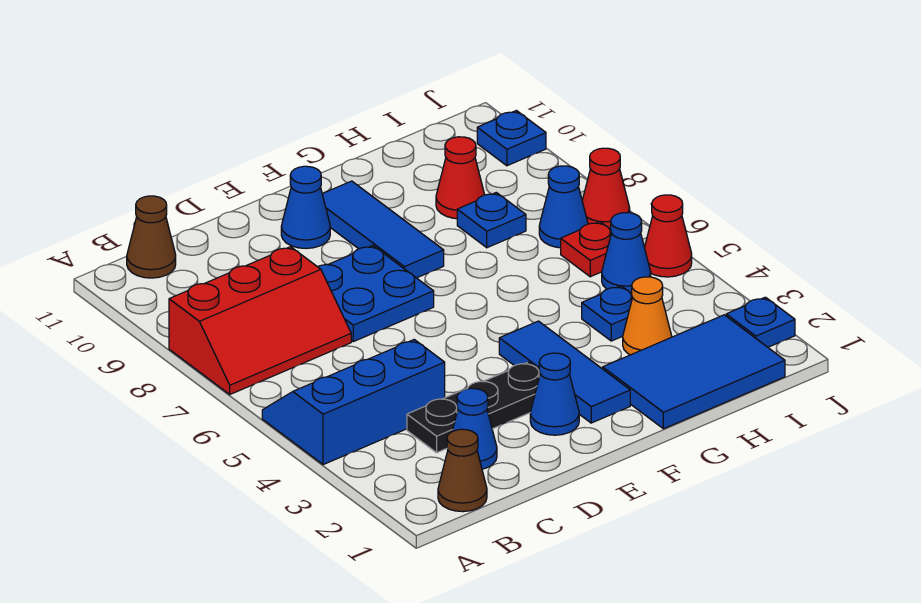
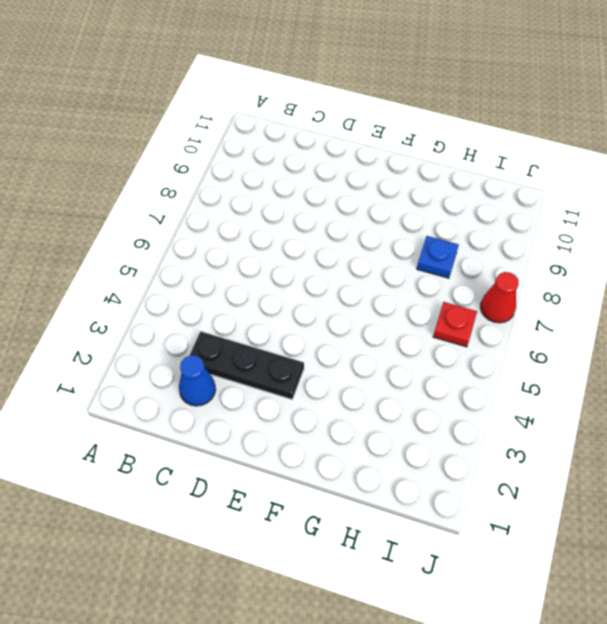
none -> blue 2x3 slope [262,340,445,465]
none -> red 2x3 slope [169,247,351,394]
none -> brown 1x1 cone [438,429,487,512]

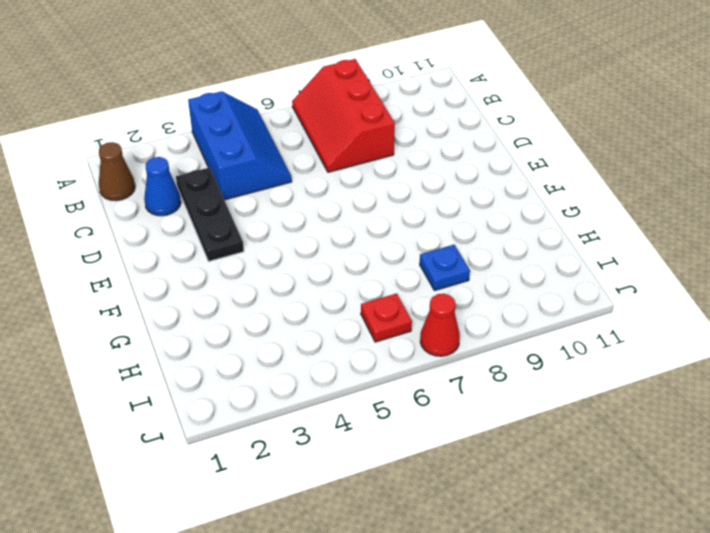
none -> brown 1x1 cone [127,196,176,278]
none -> blue 2x2 plate [318,245,434,342]
none -> blue 1x1 cone [530,353,579,435]

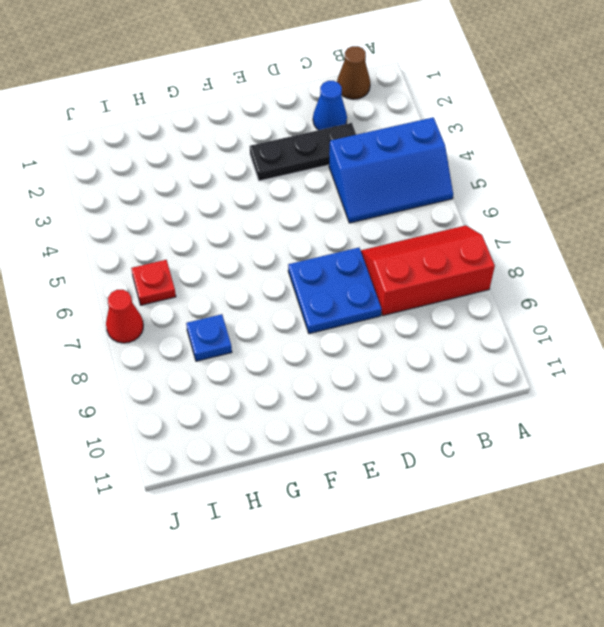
none -> brown 1x1 cone [127,196,176,278]
none -> blue 1x1 cone [530,353,579,435]
none -> blue 1x1 cone [281,166,330,249]

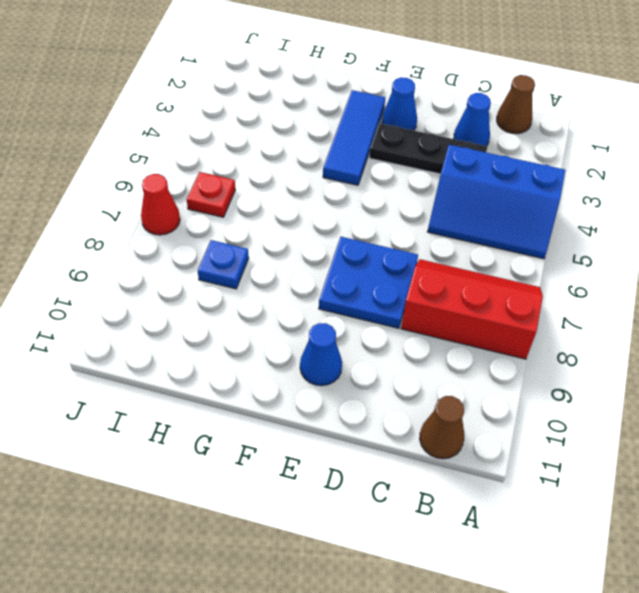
none -> blue 1x3 tile [322,181,444,278]
none -> blue 2x3 tile [603,315,785,429]
none -> orange 1x1 cone [623,277,672,355]

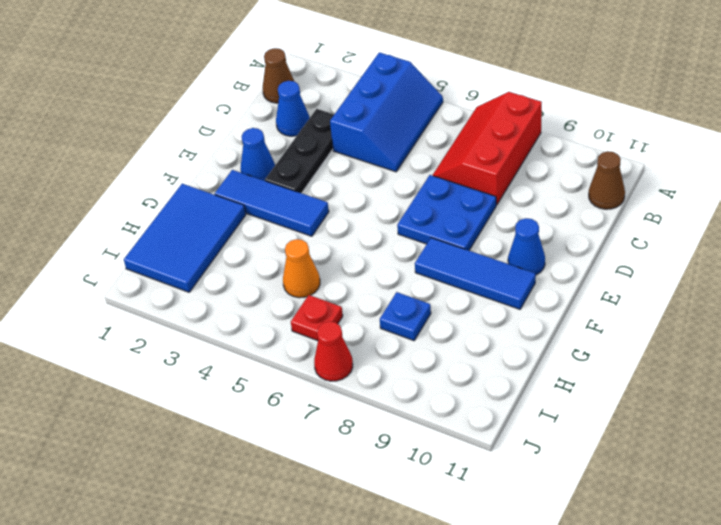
orange 1x1 cone [283,239,320,298] -> orange 1x1 cone moved to [623,277,672,355]
none -> blue 1x1 plate [582,286,632,341]
none -> red 1x1 cone [436,137,485,219]
none -> blue 1x1 cone [602,213,651,294]

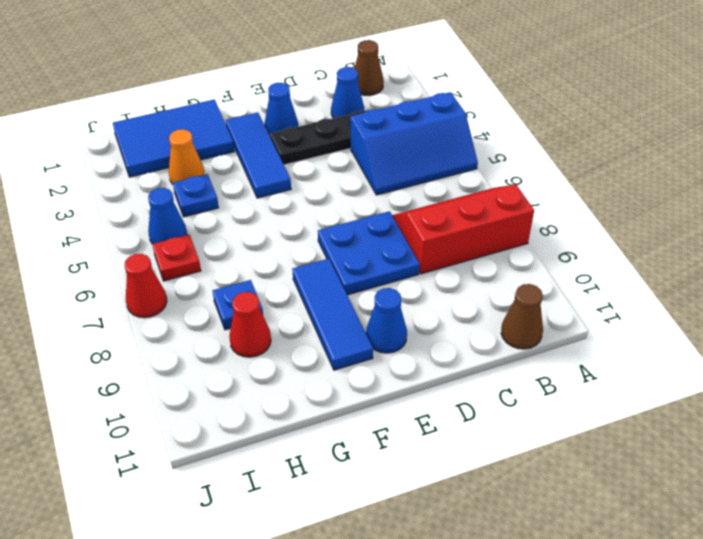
none -> blue 1x1 cone [539,166,588,248]
none -> blue 1x1 plate [726,297,795,347]
none -> red 1x1 cone [645,195,692,277]

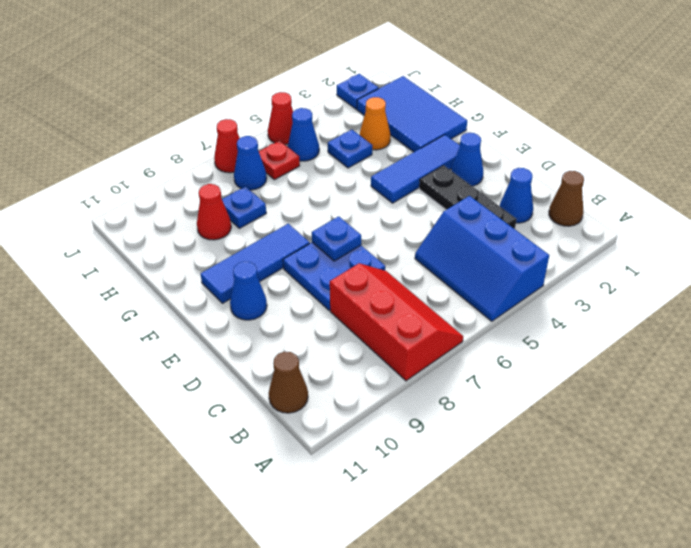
blue 1x1 plate [312,216,361,261] -> blue 1x1 plate moved to [477,111,546,166]

